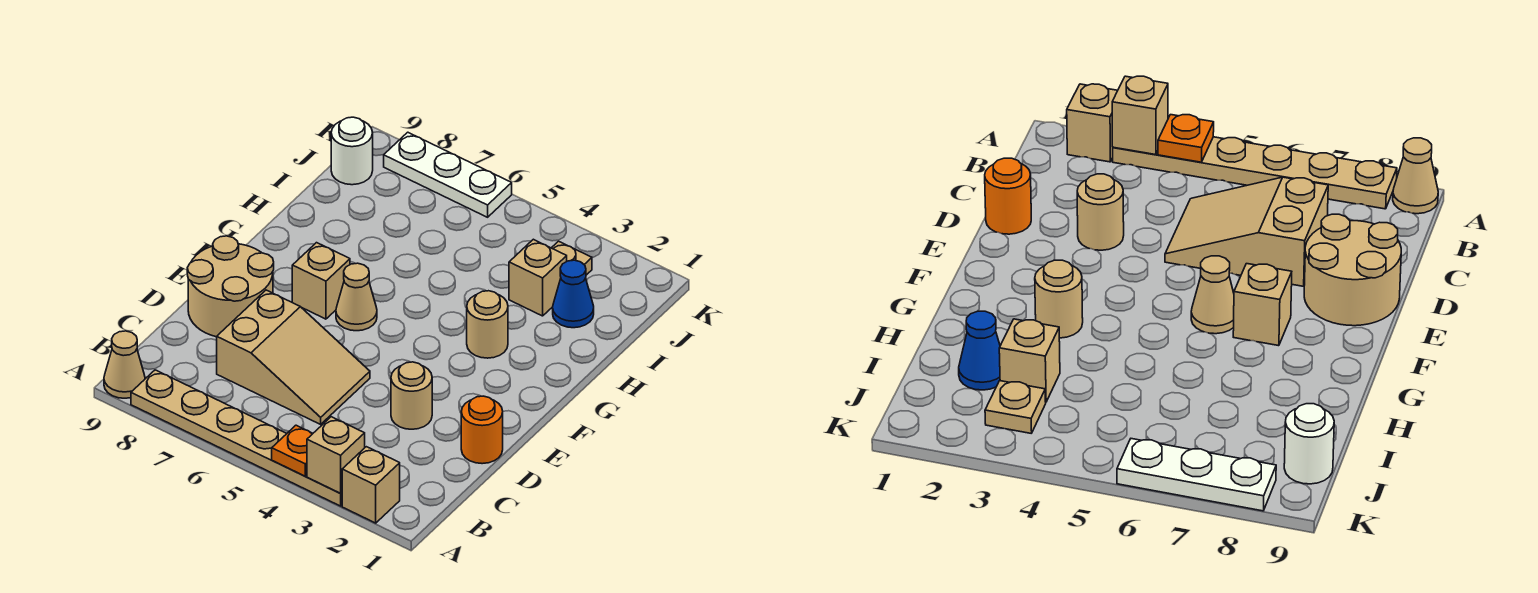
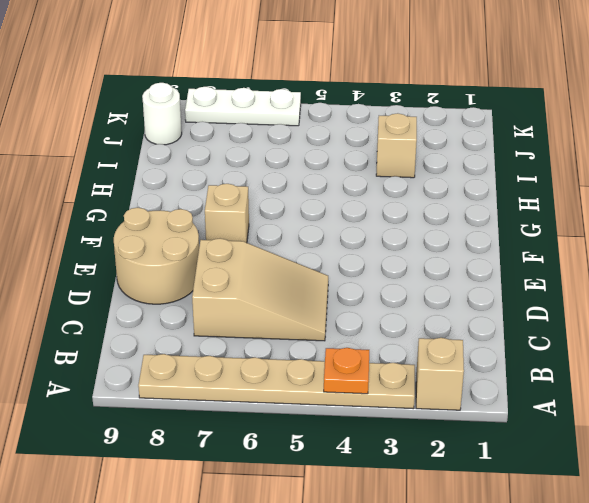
none -> tan 1x1 cone [104,331,145,398]
none -> orange 1x1 round brick [461,396,503,464]
none -> tan 1x1 round brick [391,362,432,429]

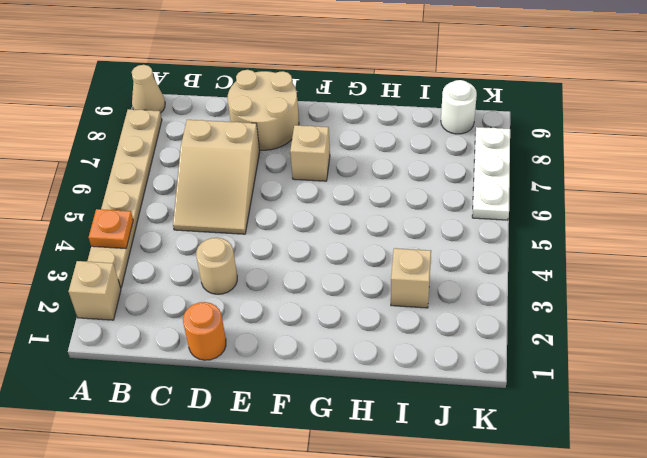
none -> tan 1x1 cone [336,263,377,331]
none -> tan 1x1 round brick [467,291,508,358]
none -> blue 1x1 cone [553,260,594,328]

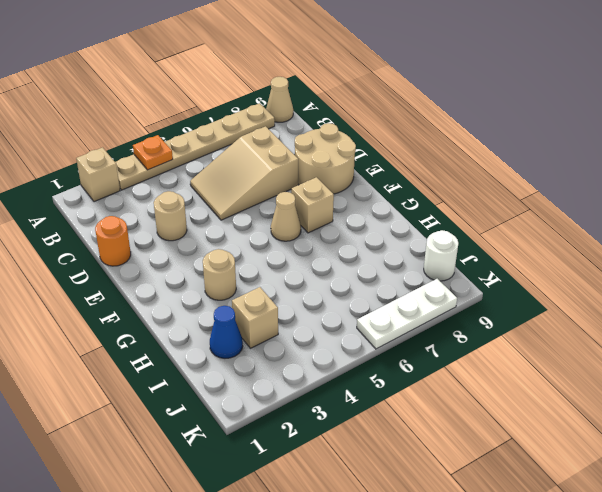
none -> tan 1x1 plate [552,241,592,275]
none -> tan 1x1 brick [307,417,365,493]

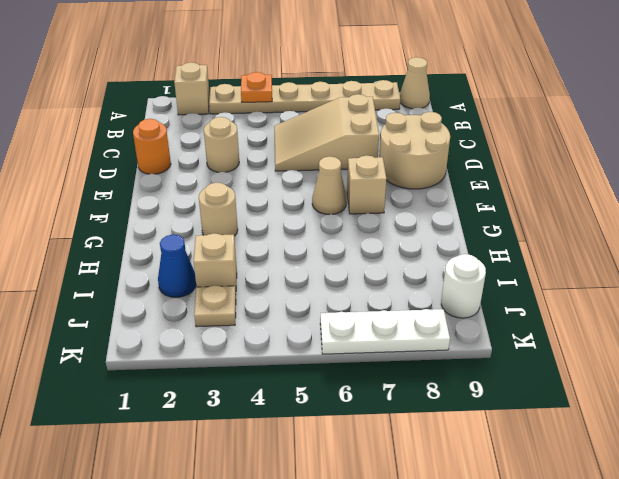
none -> tan 1x1 brick [307,417,365,493]

